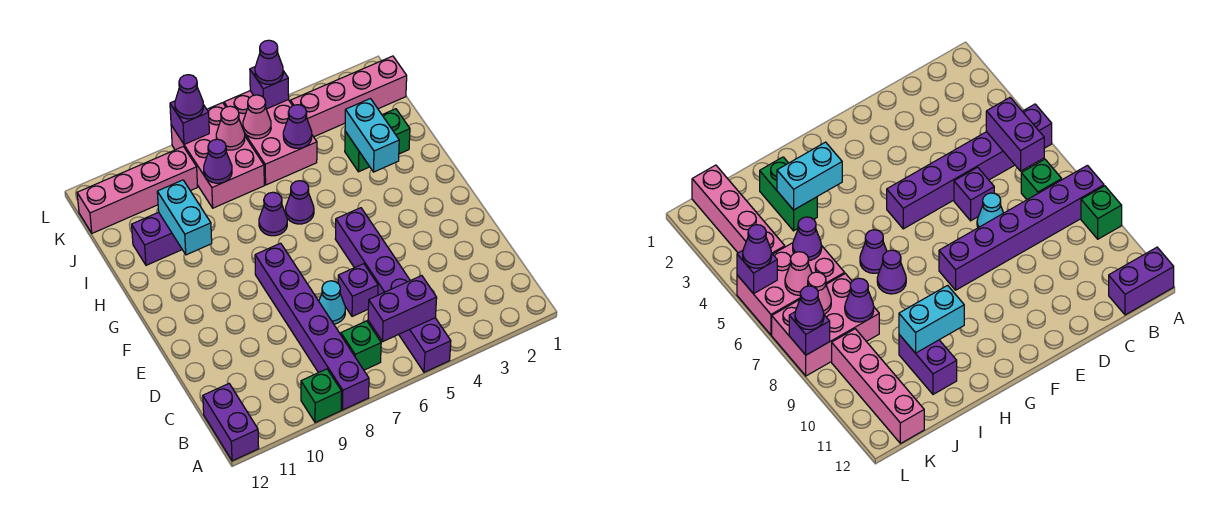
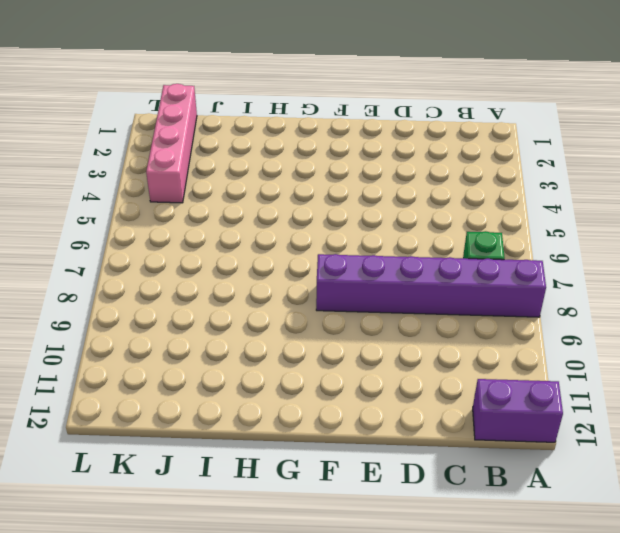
none -> purple 1x6 brick [335,208,451,372]
none -> green 1x1 brick [301,369,342,423]
none -> purple 1x1 brick [338,264,378,316]

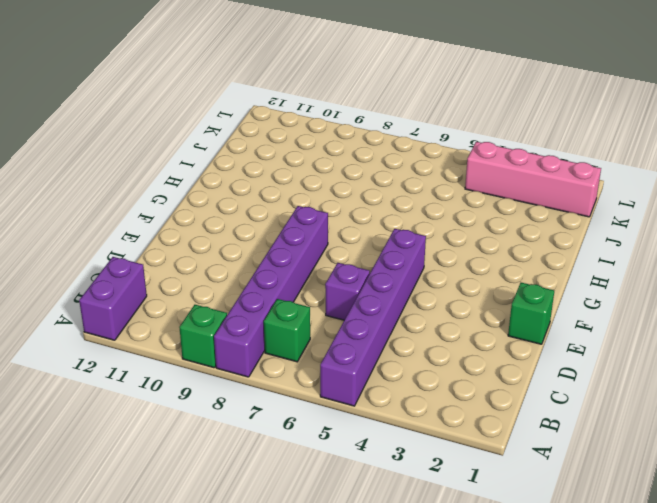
green 1x1 brick [508,283,554,344] -> none
none -> cyan 1x1 cone [319,281,345,324]
none -> purple 1x1 cone [286,181,314,224]
none -> purple 1x1 cone [259,192,287,236]

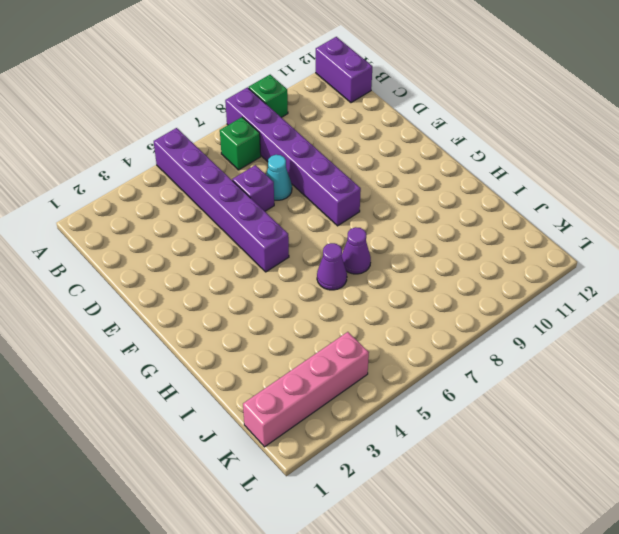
none -> green 1x2 brick [345,109,410,172]
none -> purple 1x2 brick [132,212,182,265]
none -> pink 2x3 brick [224,91,317,185]

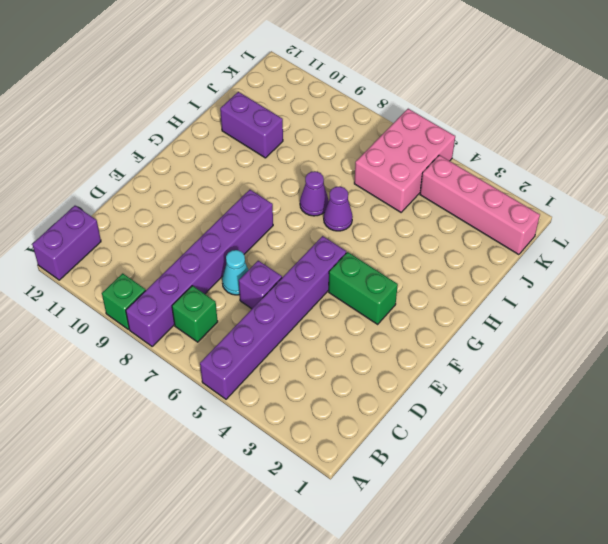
green 1x2 brick [329,252,398,324] -> green 1x2 brick moved to [345,109,410,172]
none -> pink 2x3 brick [171,103,264,208]
none -> pink 1x4 brick [77,147,198,233]
none -> purple 1x2 brick [368,276,437,341]

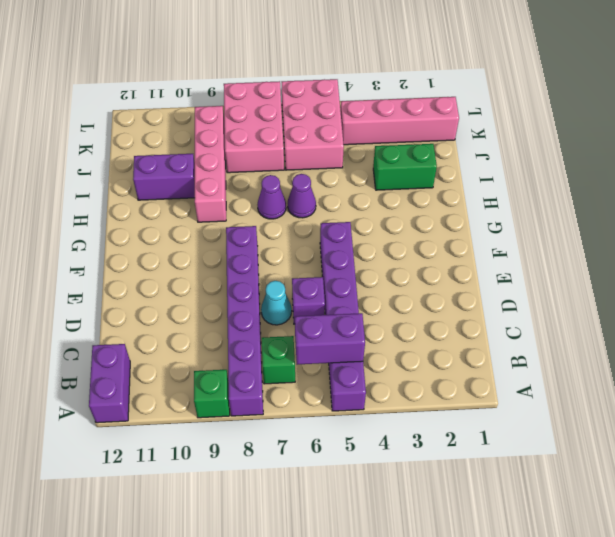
pink 1x4 brick [195,106,226,222] -> pink 1x4 brick turned to [77,147,198,233]
none -> cyan 1x2 brick [345,99,399,172]
none -> cyan 1x2 brick [157,180,212,255]
none -> purple 1x1 cone [283,105,312,148]

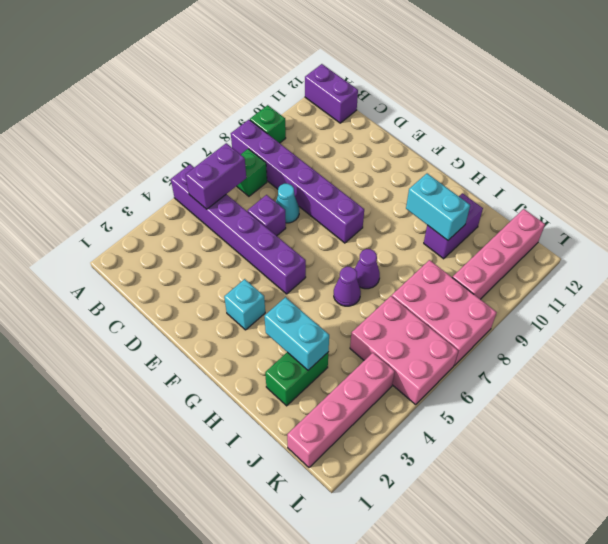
cyan 1x1 brick [224,279,265,330] -> none
none -> purple 1x1 cone [283,105,312,148]
none -> purple 1x1 cone [204,139,232,183]
none -> pink 1x1 cone [243,95,271,139]

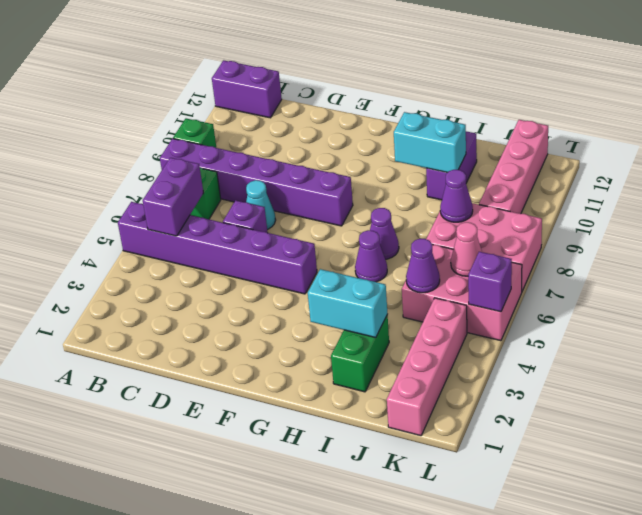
none -> pink 1x1 cone [216,106,245,150]
none -> purple 1x1 brick [170,101,209,144]
none -> purple 1x1 cone [255,40,283,84]

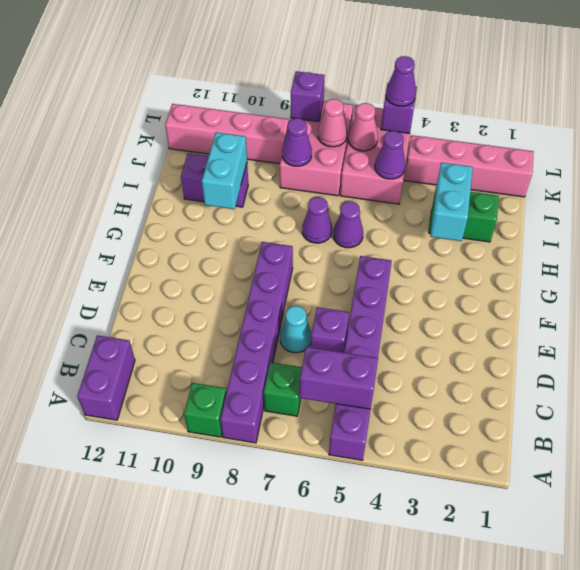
none -> purple 1x1 cone [175,75,203,119]

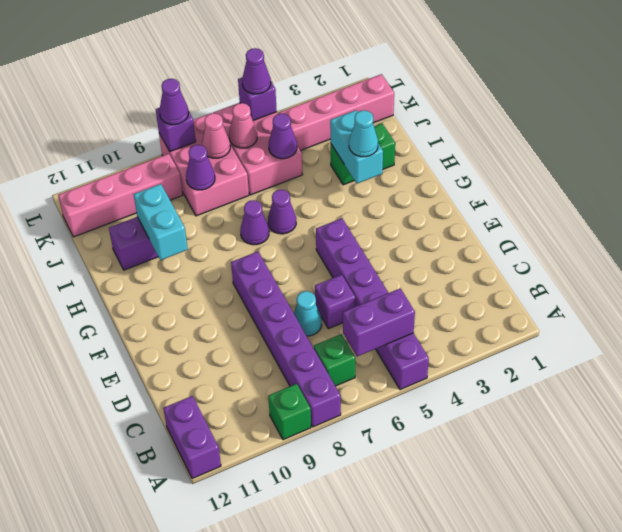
cyan 1x1 cone [349,110,378,157] -> none

